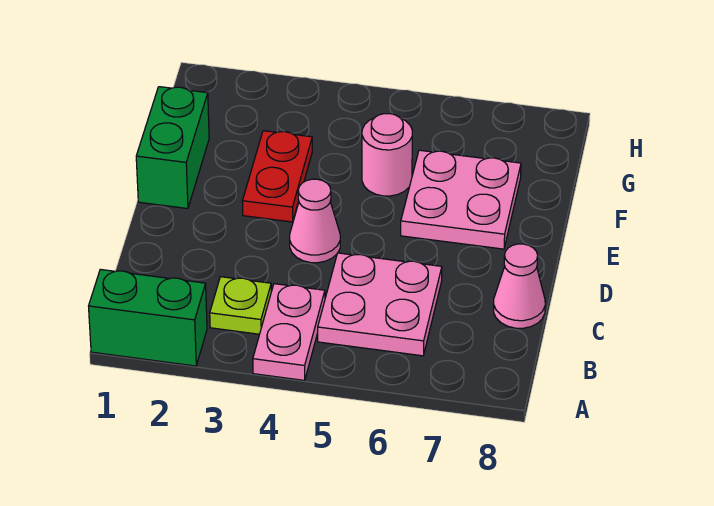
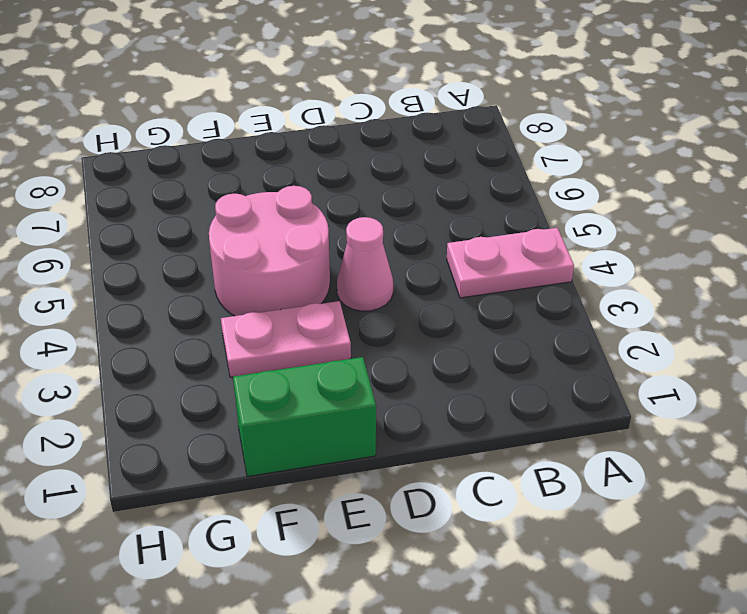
pink 1x2 plate [221,301,351,377] -> red 1x2 plate [242,131,312,222]
pink 2x2 round brick [209,186,330,316] -> pink 1x1 round brick [362,114,412,196]
none -> green 1x2 brick [89,269,207,366]
none -> lime 1x1 plate [210,277,271,334]

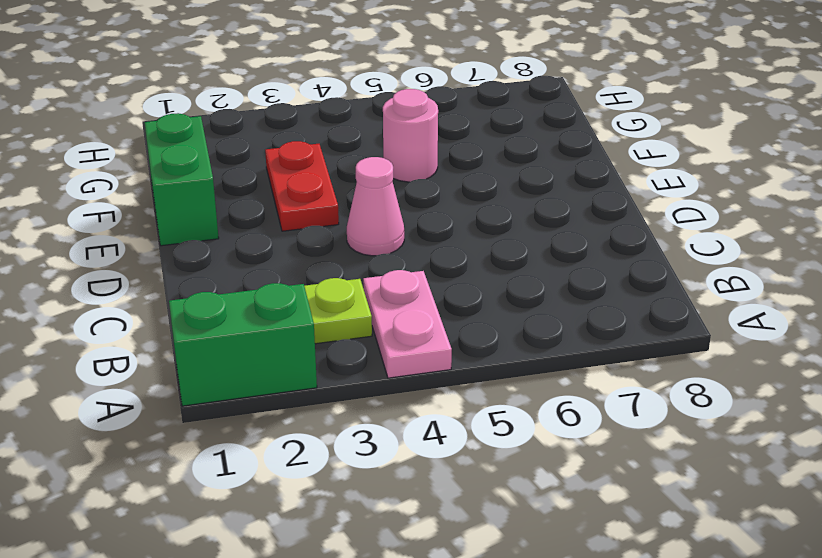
none -> pink 2x2 plate [318,253,442,356]
none -> pink 1x1 cone [494,244,545,328]

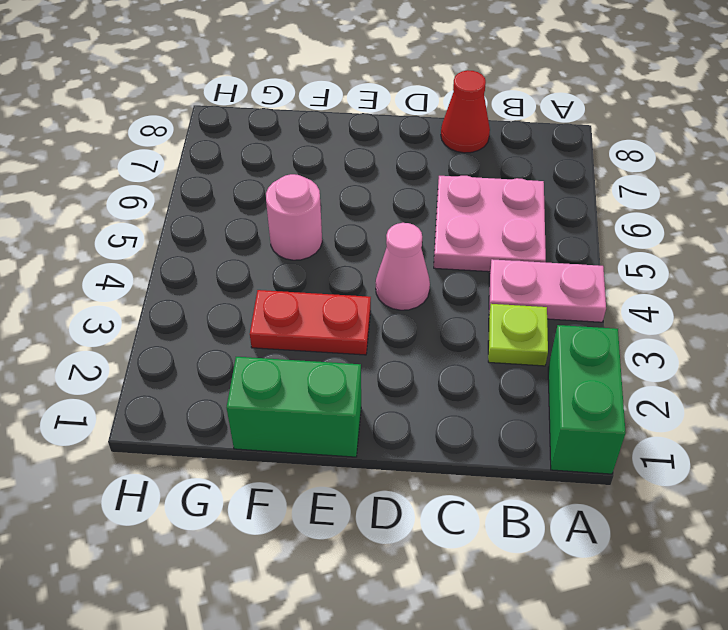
red 1x1 cone [441,70,490,153] -> pink 1x1 cone [494,244,545,328]
none -> pink 2x2 plate [401,150,521,249]

